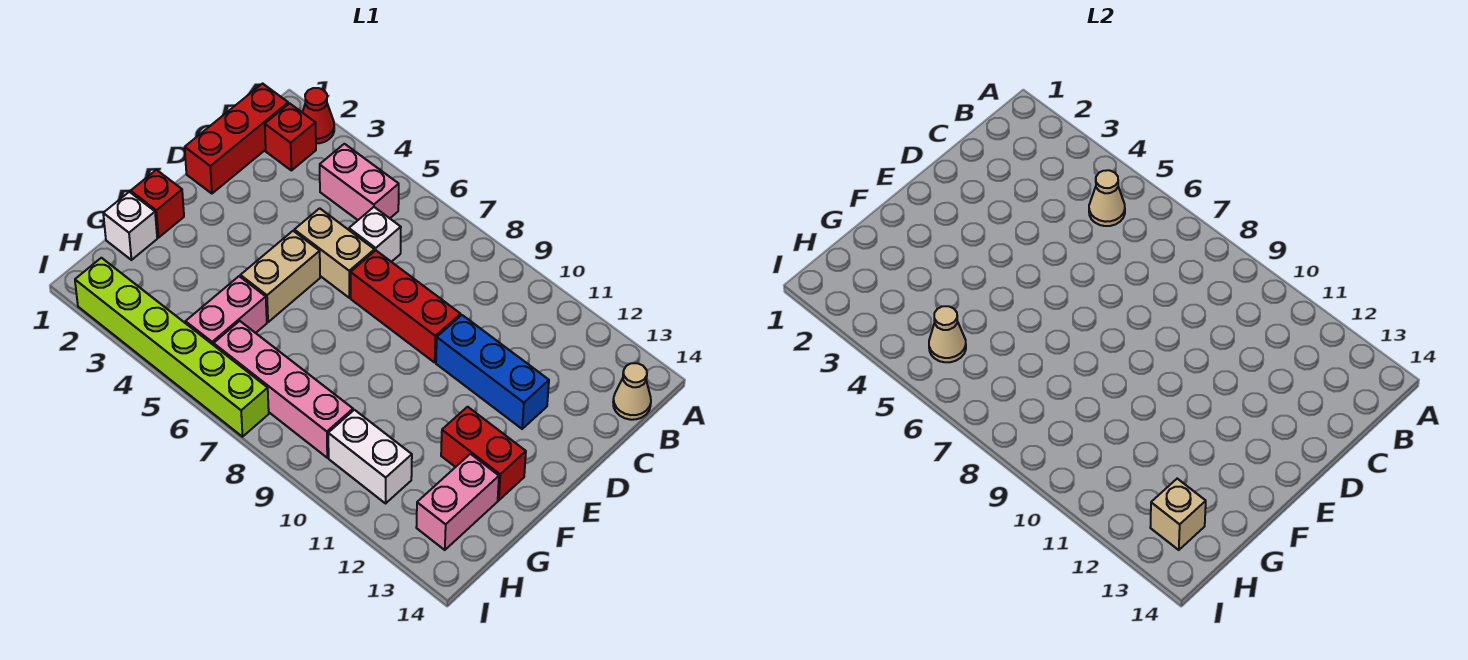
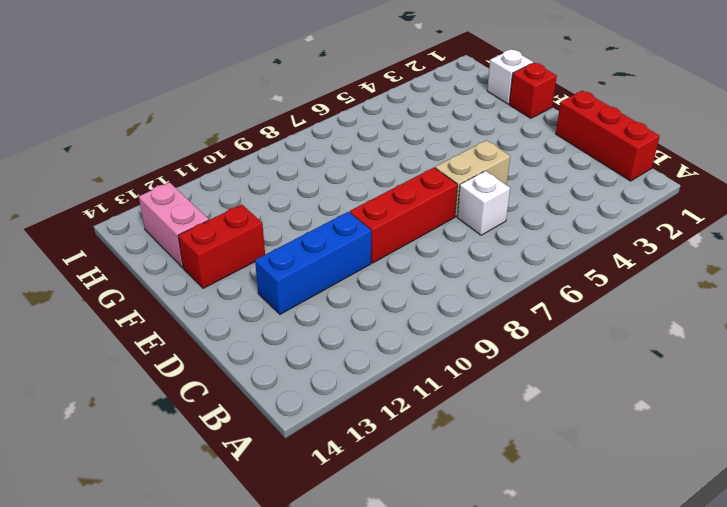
none -> red 1x1 cone [302,88,334,143]
none -> red 1x1 brick [265,103,316,170]
none -> pink 1x2 brick [320,144,399,220]

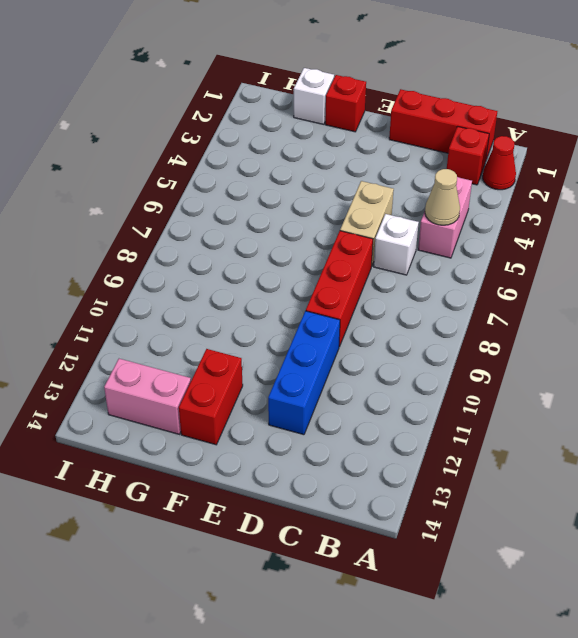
none -> tan 1x1 cone [613,363,651,420]
none -> tan 1x2 brick [240,231,320,322]
none -> pink 1x2 brick [186,276,267,345]

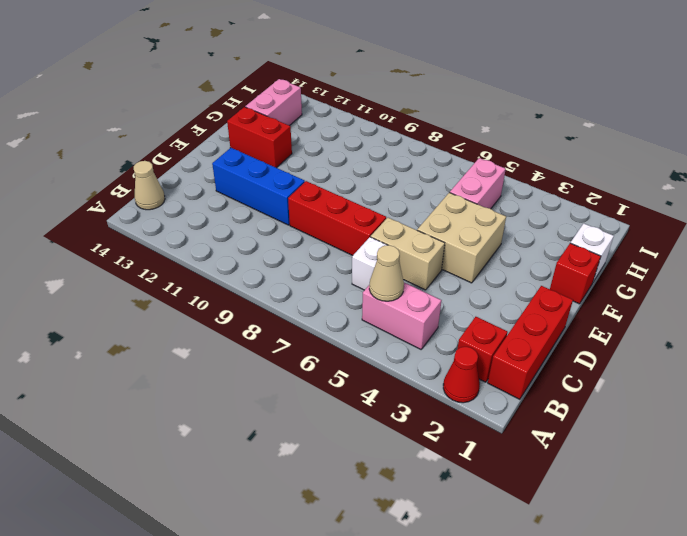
tan 2x2 brick [417,193,506,283] -> tan 1x2 brick [240,231,320,322]
none -> pink 1x4 brick [214,321,353,458]
none -> white 1x2 brick [328,410,412,503]
none -> lime 1x6 brick [75,258,269,437]

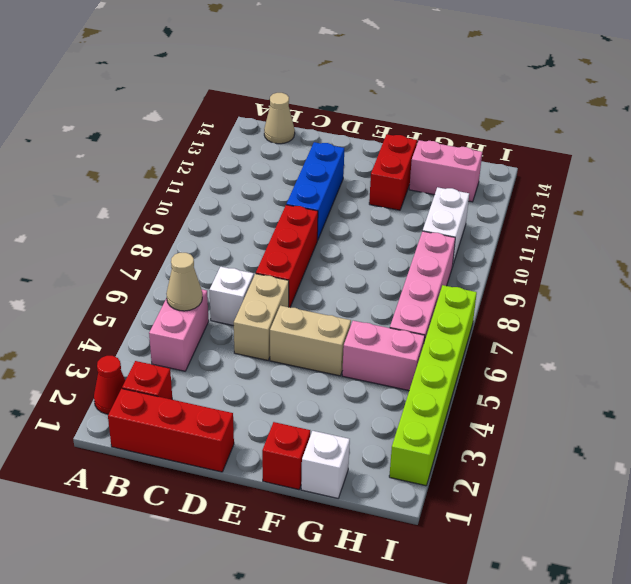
none -> tan 1x1 cone [929,306,966,362]
none -> tan 1x1 brick [1150,479,1206,550]

